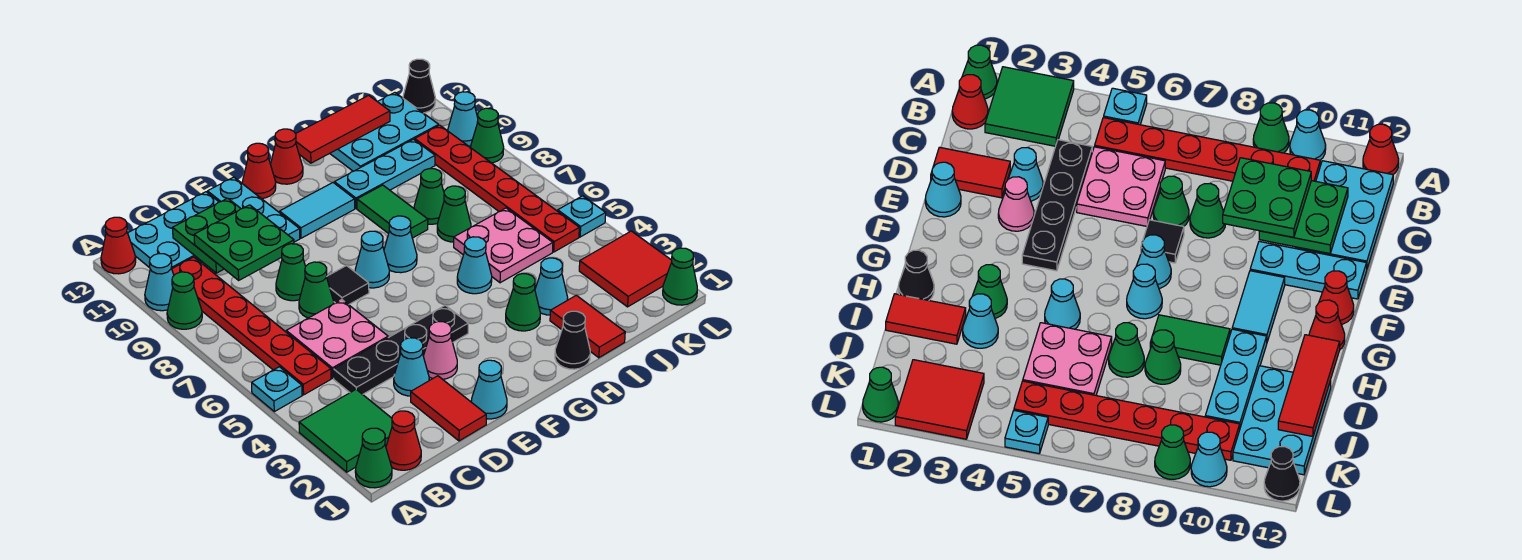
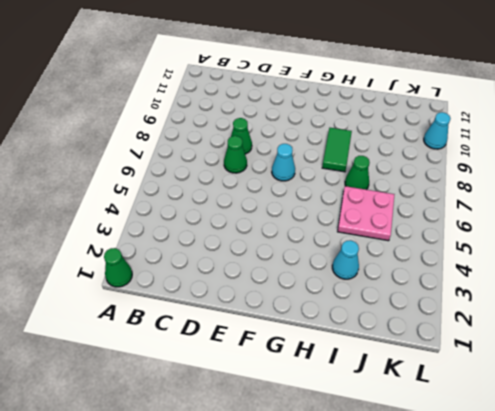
none -> green 2x2 tile [299,389,392,472]
none -> cyan 1x1 plate [252,367,302,412]
none -> green 1x1 cone [167,272,202,329]
none -> cyan 1x1 cone [145,254,174,311]

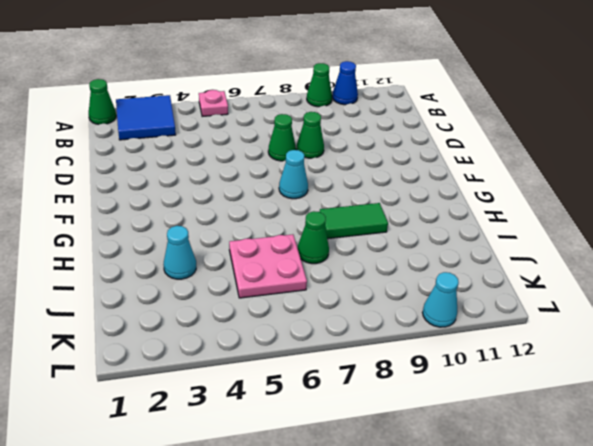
blue 2x2 tile [116,95,176,140] -> green 2x2 tile [299,389,392,472]
pink 1x1 plate [199,90,228,117] -> cyan 1x1 plate [252,367,302,412]
blue 1x1 cone [332,61,358,105] -> cyan 1x1 cone [145,254,174,311]
none -> red 1x1 cone [101,217,136,274]
none -> red 1x1 cone [386,411,421,470]
none -> red 1x6 plate [172,257,331,395]
none -> cyan 2x3 plate [128,192,219,268]

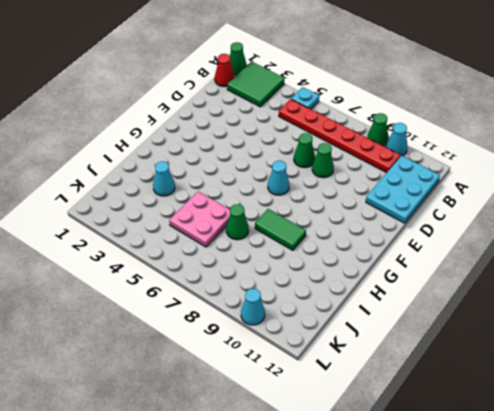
none -> red 1x1 cone [101,217,136,274]
none -> black 1x4 plate [334,305,468,394]
none -> pink 2x2 plate [286,300,388,378]
none -> red 1x2 tile [411,376,486,441]

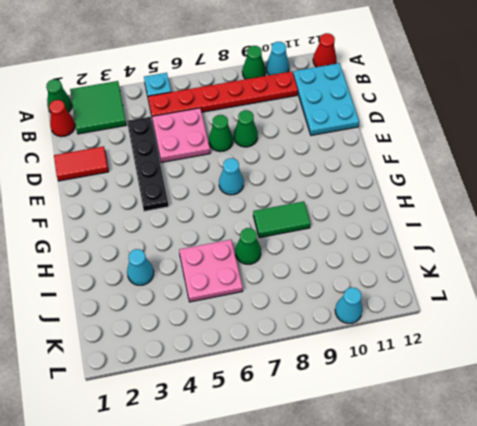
none -> cyan 1x1 cone [394,338,429,396]
none -> cyan 1x1 cone [471,360,507,419]
none -> pink 1x1 cone [423,321,457,379]
none -> black 1x1 tile [327,266,369,305]

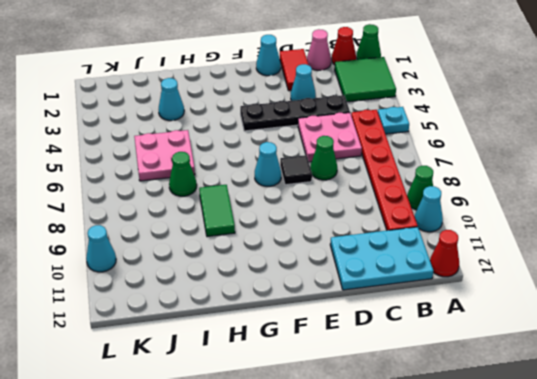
pink 1x1 cone [307,29,331,70] -> pink 1x1 cone moved to [423,321,457,379]
none -> green 1x1 cone [276,244,306,301]
none -> cyan 1x3 plate [207,177,300,242]
none -> cyan 1x2 tile [280,183,355,238]
none -> red 1x1 cone [242,143,276,199]

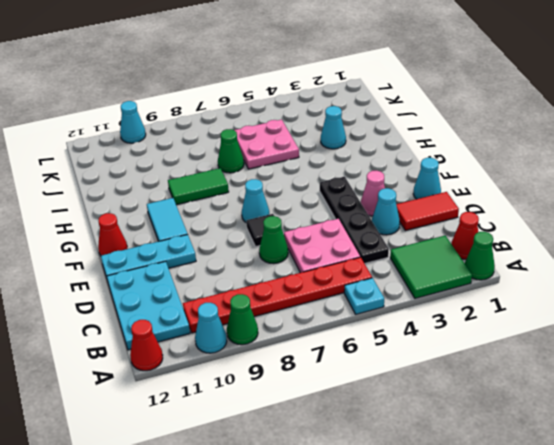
none -> green 1x1 cone [276,244,306,301]
none -> cyan 1x1 cone [384,216,417,273]
none -> red 1x1 cone [270,129,303,184]
none -> black 1x1 cone [555,311,590,369]

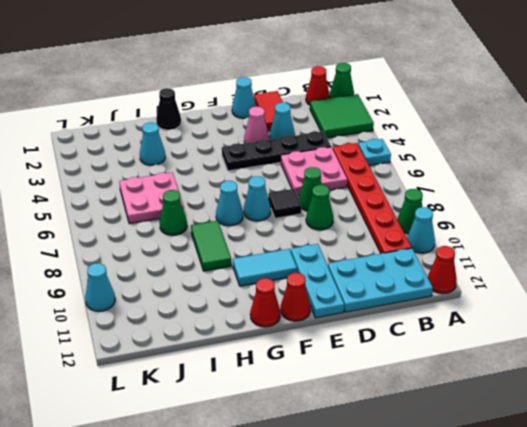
none -> green 1x1 cone [506,274,540,331]
none -> cyan 1x1 cone [457,237,492,294]
none -> cyan 1x3 plate [334,139,435,208]
none -> red 1x2 tile [550,295,625,358]

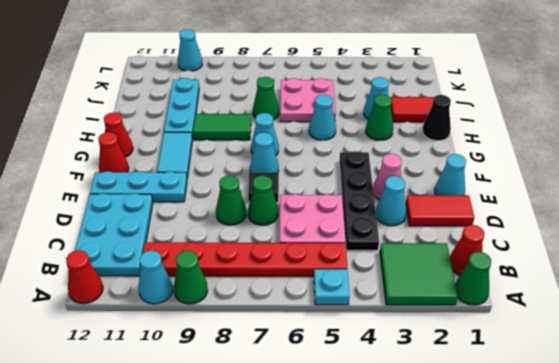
none -> green 1x1 cone [414,169,444,224]
none -> cyan 2x3 plate [330,93,439,171]
none -> red 2x2 tile [579,231,672,307]
none -> red 1x6 plate [415,125,579,252]

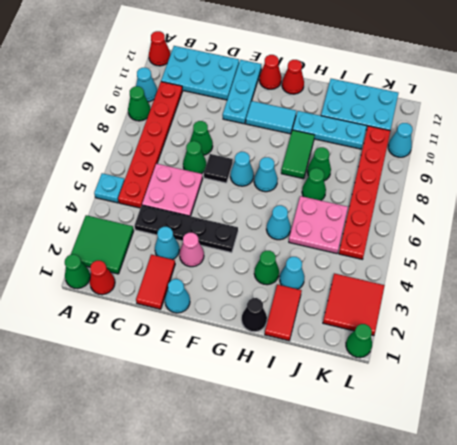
none -> cyan 1x1 plate [558,196,606,237]
none -> green 1x1 cone [471,108,504,163]
none -> black 1x1 cone [403,59,435,113]
none -> green 2x2 plate [173,198,241,273]

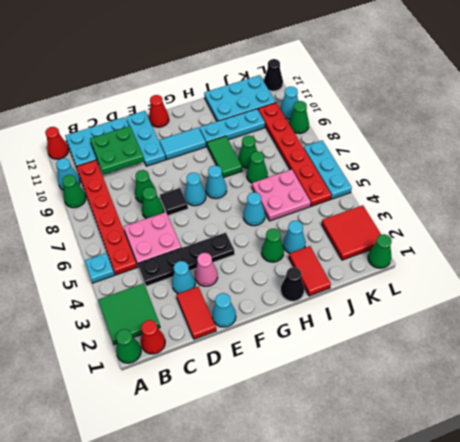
cyan 1x3 plate [304,140,352,199] -> cyan 1x1 plate [558,196,606,237]
none -> red 1x1 cone [270,129,303,184]
none -> red 1x3 tile [296,95,390,163]
none -> green 2x2 plate [194,205,294,280]

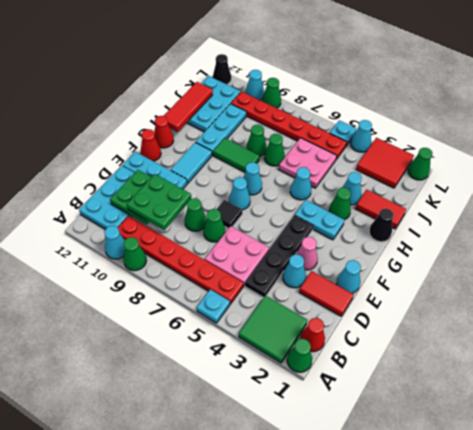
cyan 1x2 plate [295,200,344,240] -> none
cyan 1x1 cone [351,120,372,152] -> none
none -> red 1x1 cone [101,217,136,274]

